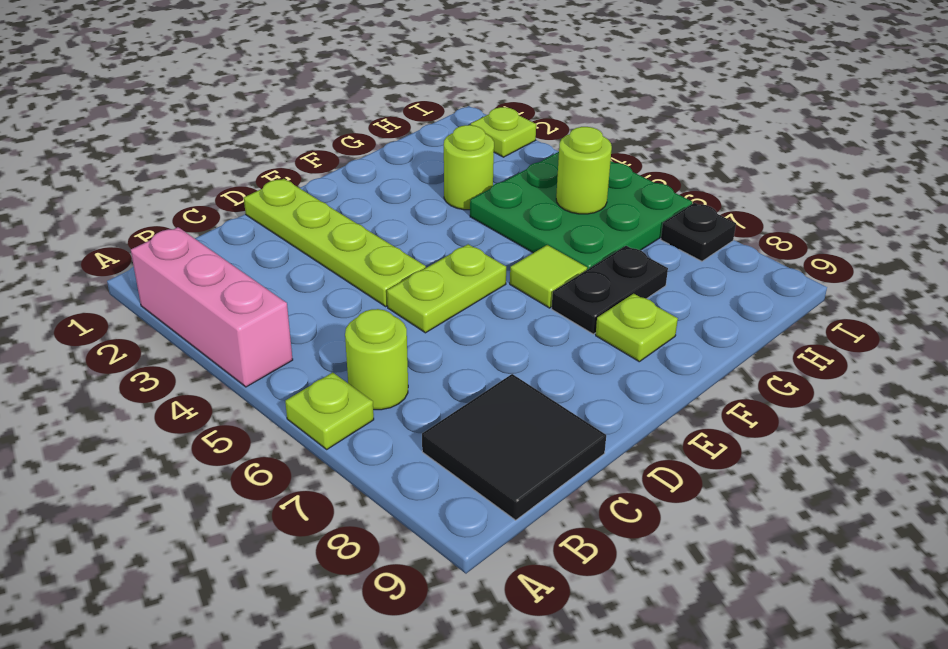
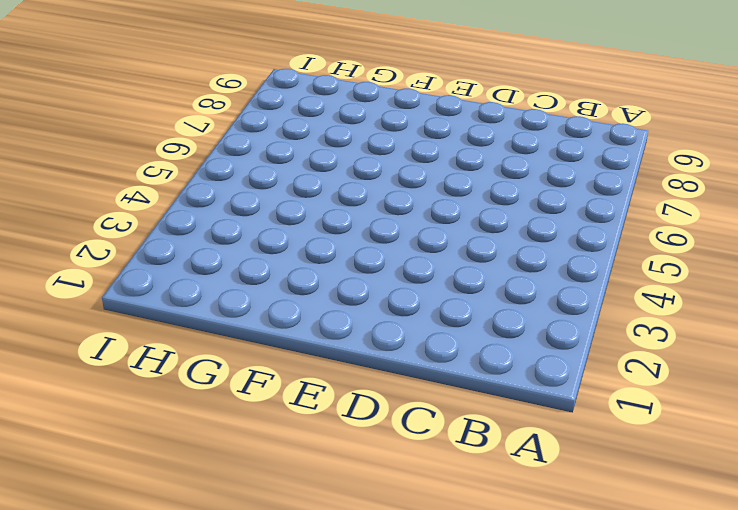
none -> pink 1x3 brick [131,227,293,387]
none -> lime 1x1 plate [285,372,374,449]
none -> lime 1x1 round brick [345,309,408,410]

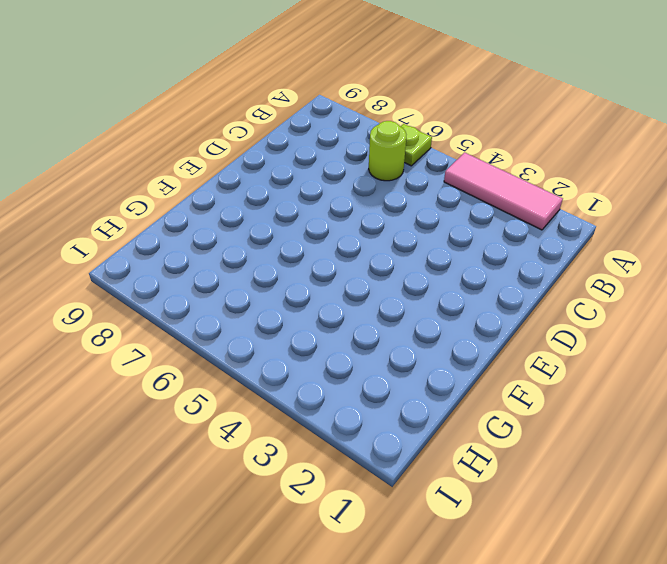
pink 1x3 tile [444,153,563,230] -> pink 1x3 brick [131,227,293,387]
none -> black 2x2 tile [422,374,606,520]
none -> lime 1x4 plate [244,179,426,306]
none -> lime 1x2 plate [387,244,506,333]

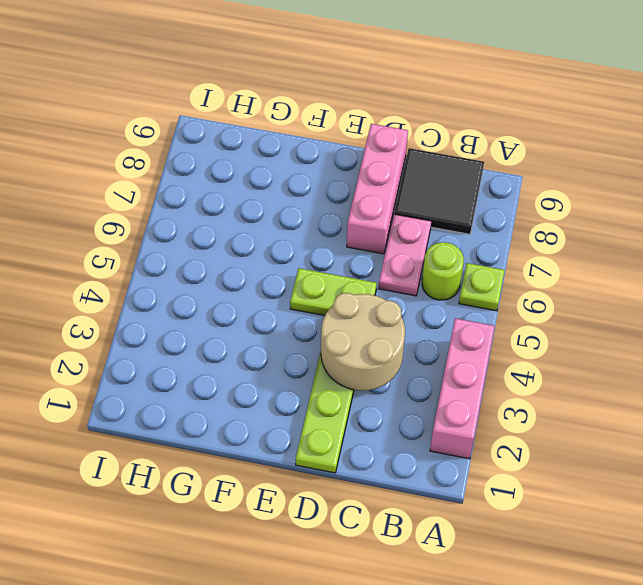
tan 2x2 round brick [321,293,405,391] -> none
pink 1x2 plate [379,214,431,296] -> none
pink 1x3 brick [347,124,408,254] -> none
none -> lime 1x1 tile [510,245,587,308]
none -> black 1x2 plate [552,246,668,334]
none -> lime 1x1 plate [596,294,678,362]

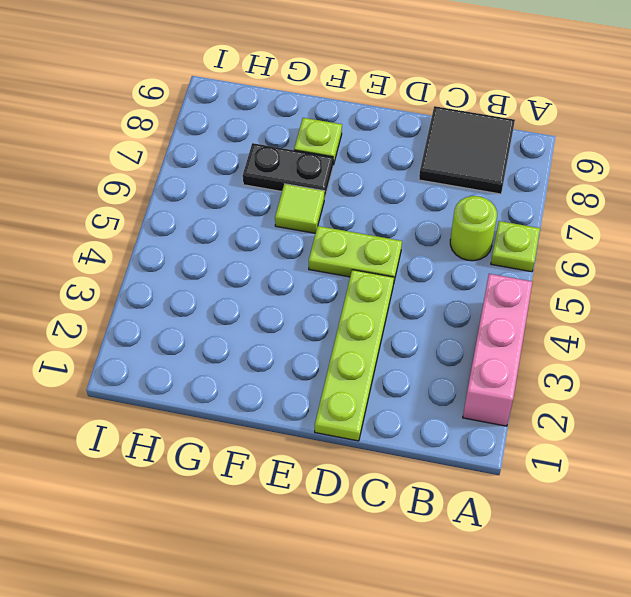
none -> lime 1x1 round brick [444,125,494,210]
none -> green 3x3 plate [470,152,692,270]
none -> lime 1x1 plate [471,107,536,157]

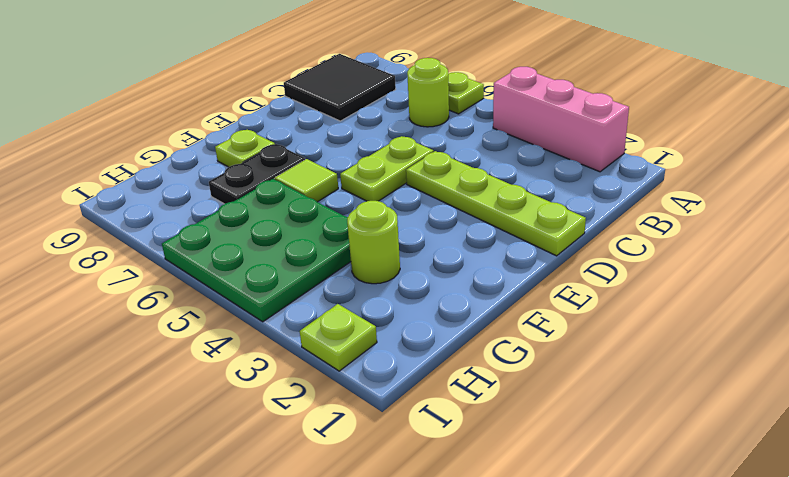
none -> black 1x1 plate [661,203,736,261]
none -> lime 1x1 round brick [556,127,612,214]

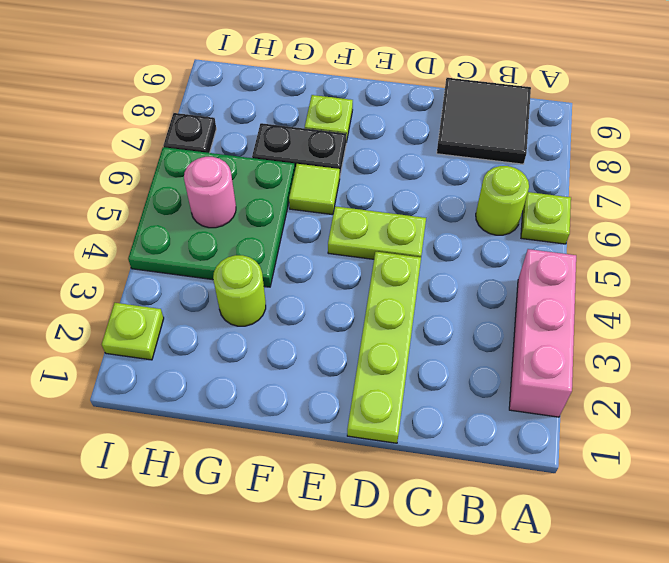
pink 1x1 round brick [184,157,236,228] -> lime 1x1 round brick [556,127,612,214]

